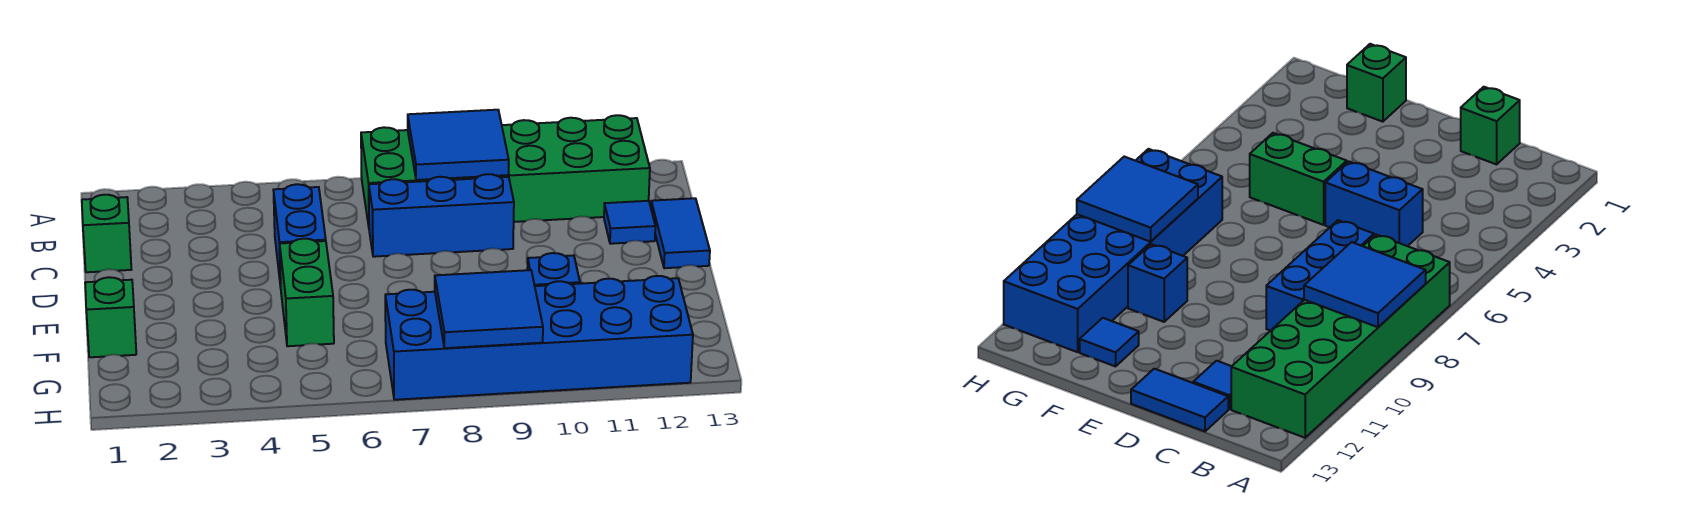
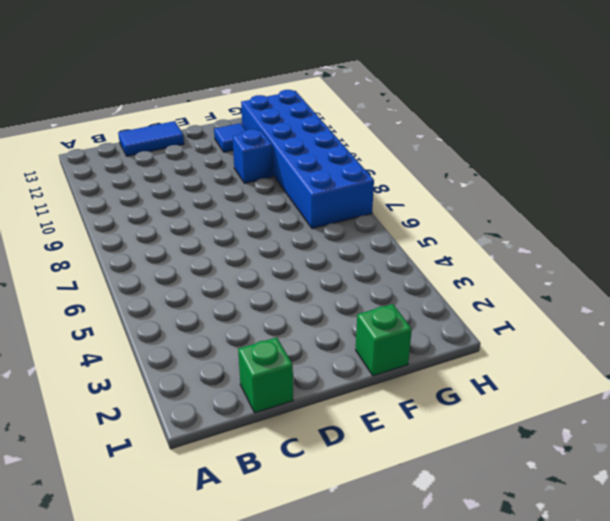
none -> green 2x6 brick [361,115,650,226]
none -> blue 1x2 brick [273,184,326,287]
none -> blue 1x3 brick [369,174,514,257]

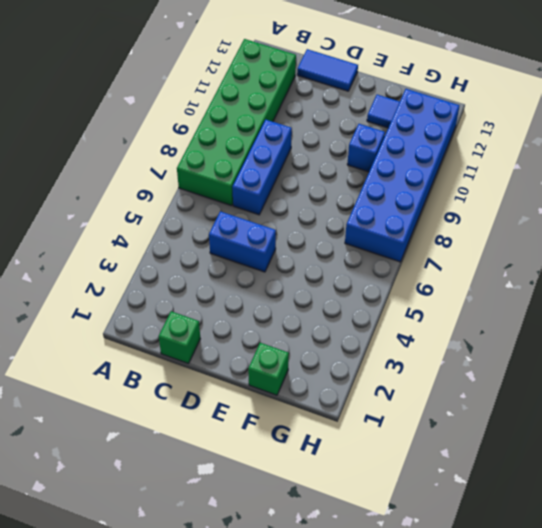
none -> blue 1x1 tile [604,201,655,244]
none -> green 1x2 brick [280,239,334,346]
none -> blue 2x2 tile [408,110,509,180]

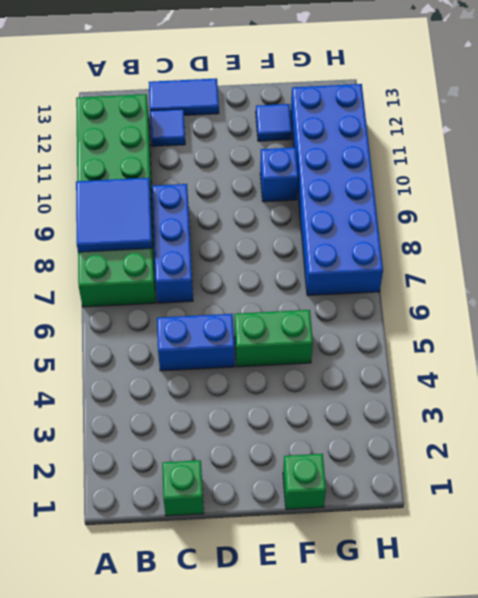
none -> blue 2x2 tile [435,270,543,348]

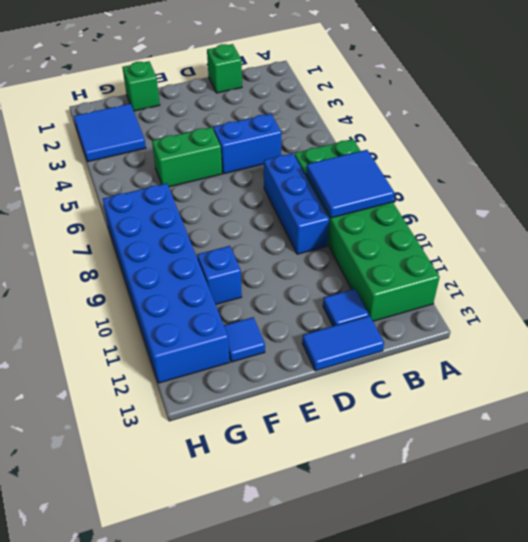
blue 2x2 tile [74,104,146,162] -> blue 2x2 tile moved to [435,270,543,348]

